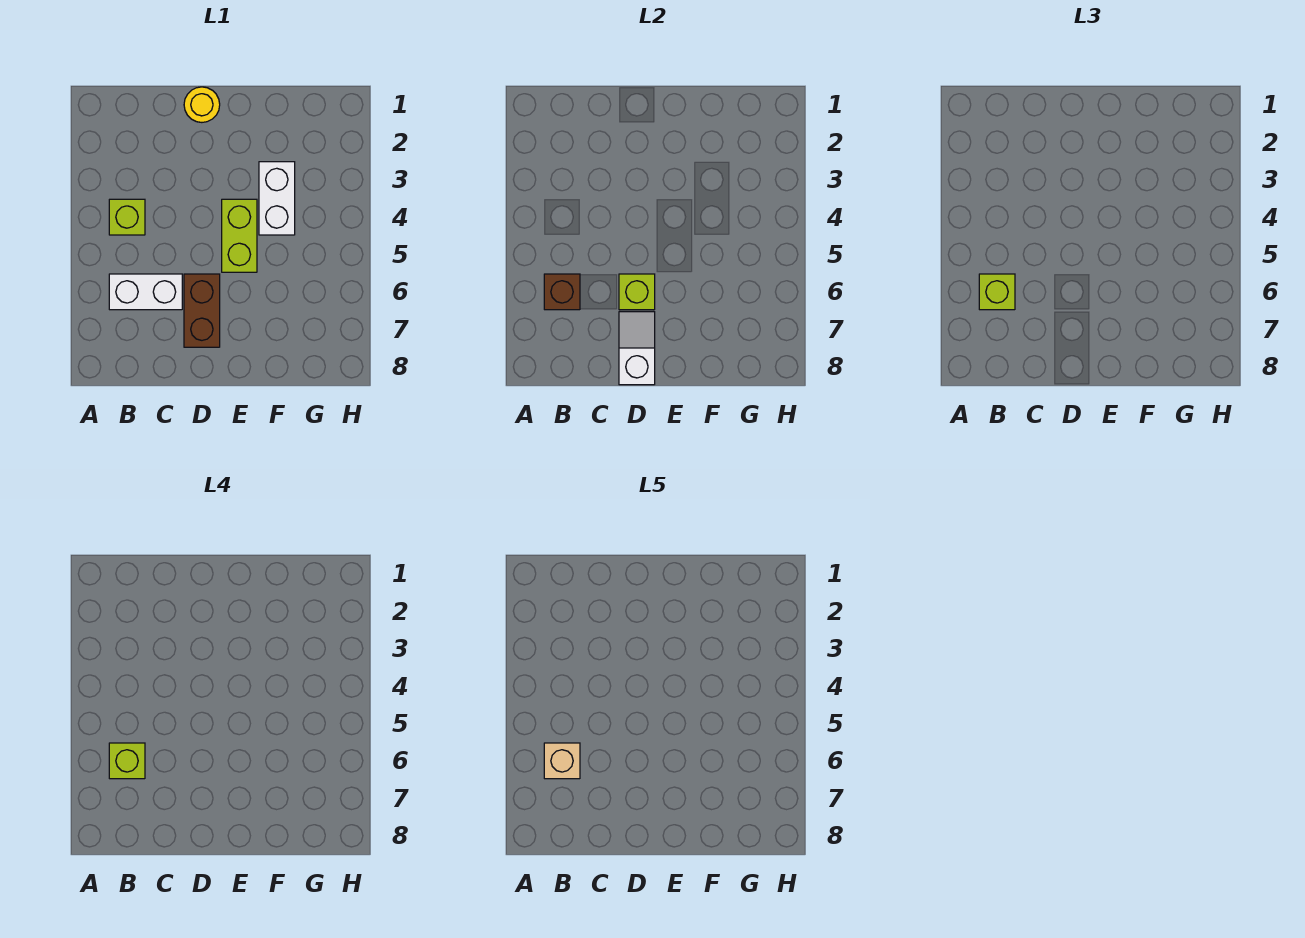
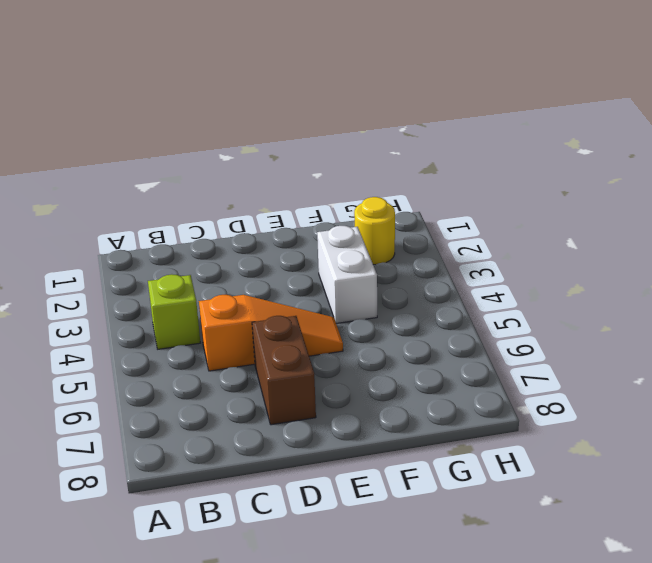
orange 1x3 slope [199,295,343,371] -> lime 1x2 brick [222,199,257,272]
yellow 1x1 round brick [354,197,395,265] -> yellow 1x1 round brick moved to [184,87,220,122]
none -> white 1x2 brick [109,274,182,310]
none -> brown 1x1 brick [544,274,580,310]
none -> lime 1x1 brick [619,274,655,310]

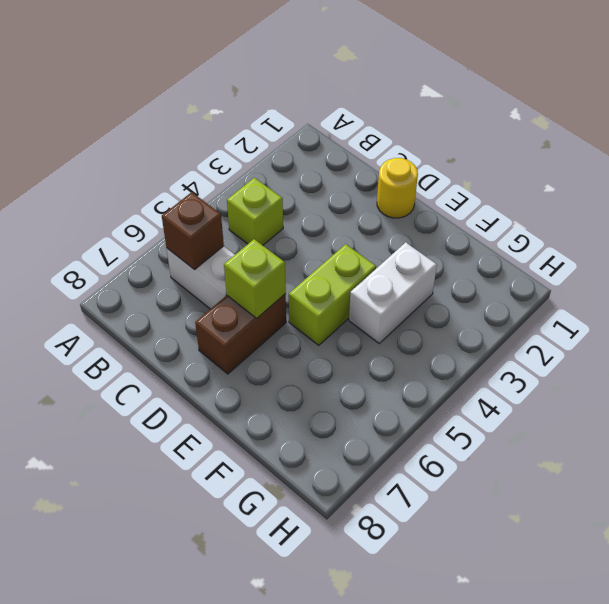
none -> white 1x2 slope [619,312,655,385]
none -> lime 1x1 brick [979,274,1015,310]
none -> lime 1x1 brick [109,743,145,779]

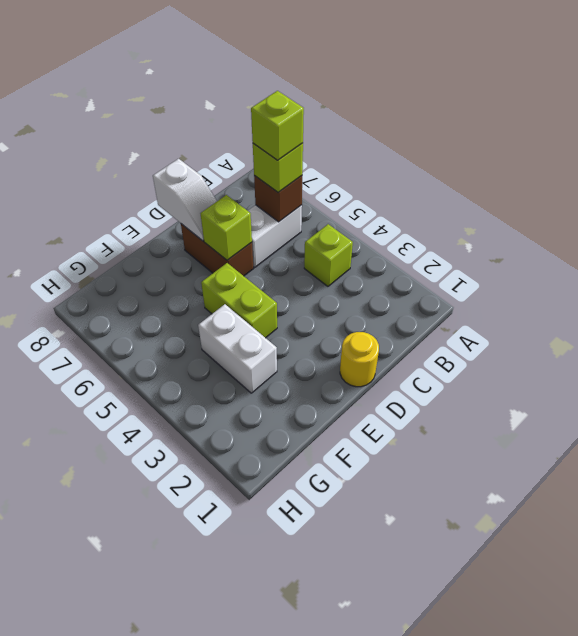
none -> tan 1x1 brick [544,743,580,779]

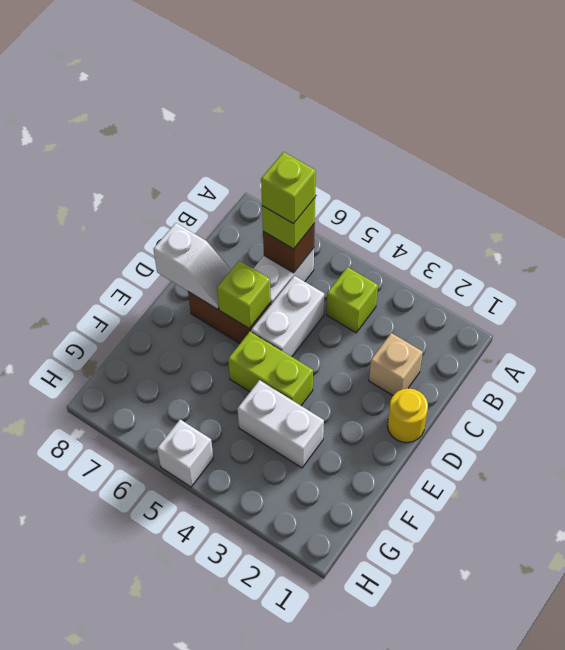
tan 1x1 brick [369,333,423,395] -> tan 1x1 brick moved to [544,743,580,779]
white 1x2 brick [251,276,325,357] -> none
white 1x1 brick [157,420,213,487] -> none

